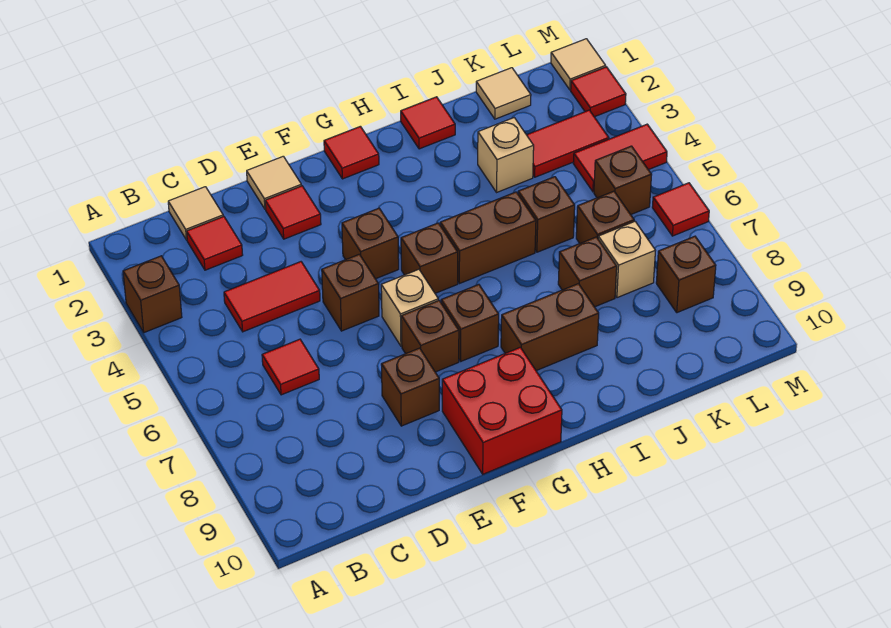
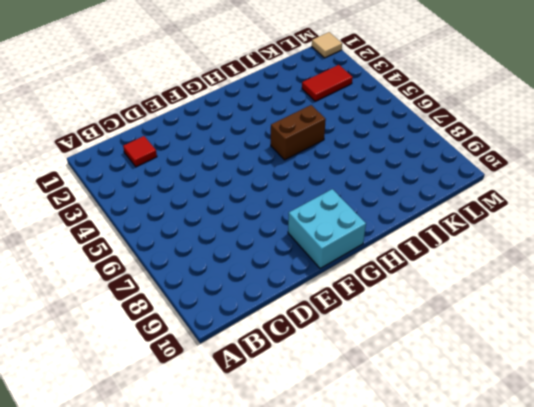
cyan 2x2 brick [288,189,366,268] -> red 2x2 brick [442,347,562,474]
none -> brown 1x1 brick [123,256,182,333]
none -> tan 1x1 tile [168,187,223,240]
none -> red 1x2 tile [224,262,320,332]
none -> red 1x1 tile [262,339,319,395]

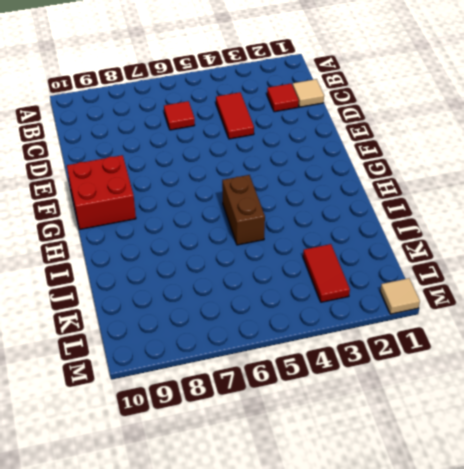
none -> brown 1x1 brick [123,256,182,333]
none -> tan 1x1 tile [247,156,302,209]
none -> red 1x1 tile [265,186,321,239]
none -> brown 1x1 brick [322,254,379,331]

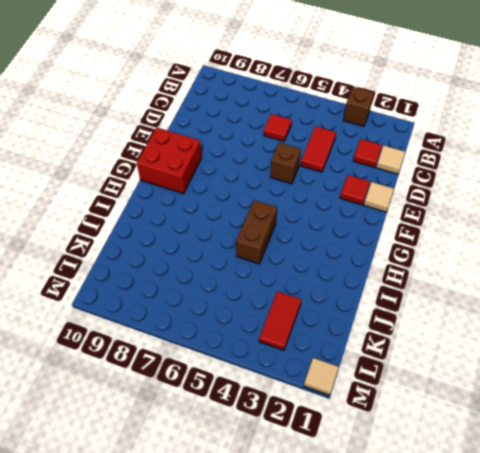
none -> brown 1x1 brick [381,348,439,426]
none -> brown 1x1 brick [342,208,399,279]
none -> tan 1x1 brick [381,269,438,346]
none -> brown 1x1 brick [401,300,459,372]

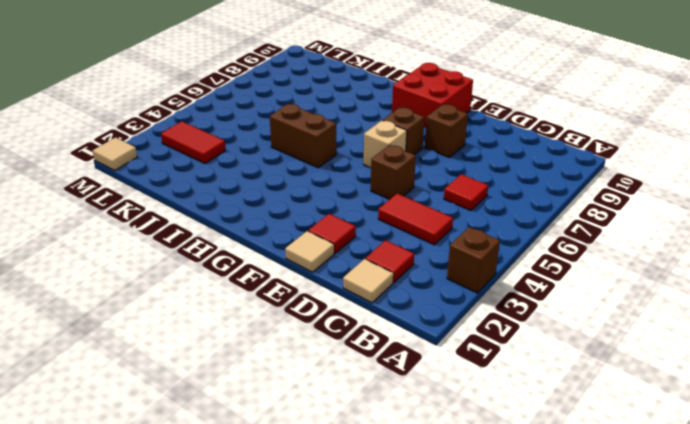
none -> brown 1x1 brick [342,208,399,279]
none -> red 1x1 tile [324,126,379,179]
none -> brown 1x1 brick [401,223,458,293]
none -> brown 1x1 brick [441,284,499,361]

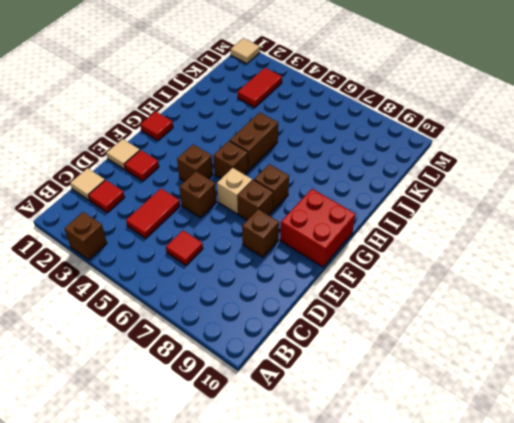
none -> brown 1x2 brick [501,284,599,371]
none -> red 1x1 tile [401,97,455,149]
none -> tan 1x1 brick [478,118,534,192]
none -> brown 1x1 brick [518,177,575,252]

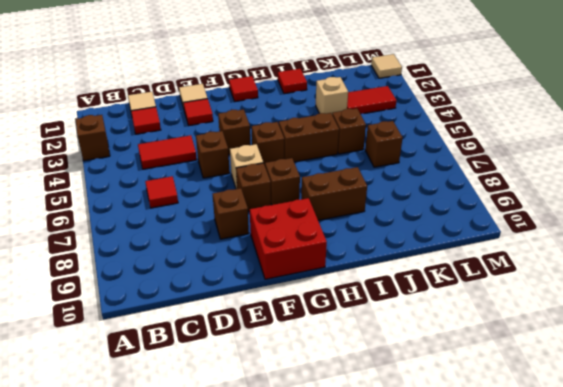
none -> brown 1x1 brick [558,237,617,307]
none -> tan 1x1 tile [476,68,531,119]
none -> tan 1x1 brick [598,221,656,298]
none -> red 1x2 tile [573,124,667,192]

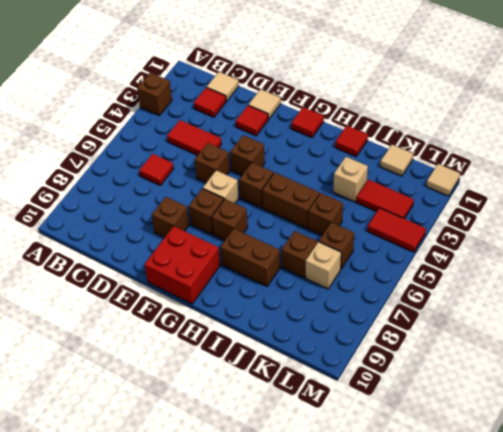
none -> brown 1x1 brick [594,146,652,214]
none -> brown 1x1 brick [656,236,716,313]
none -> red 1x1 tile [571,67,626,117]
none -> red 1x1 tile [652,183,709,236]

